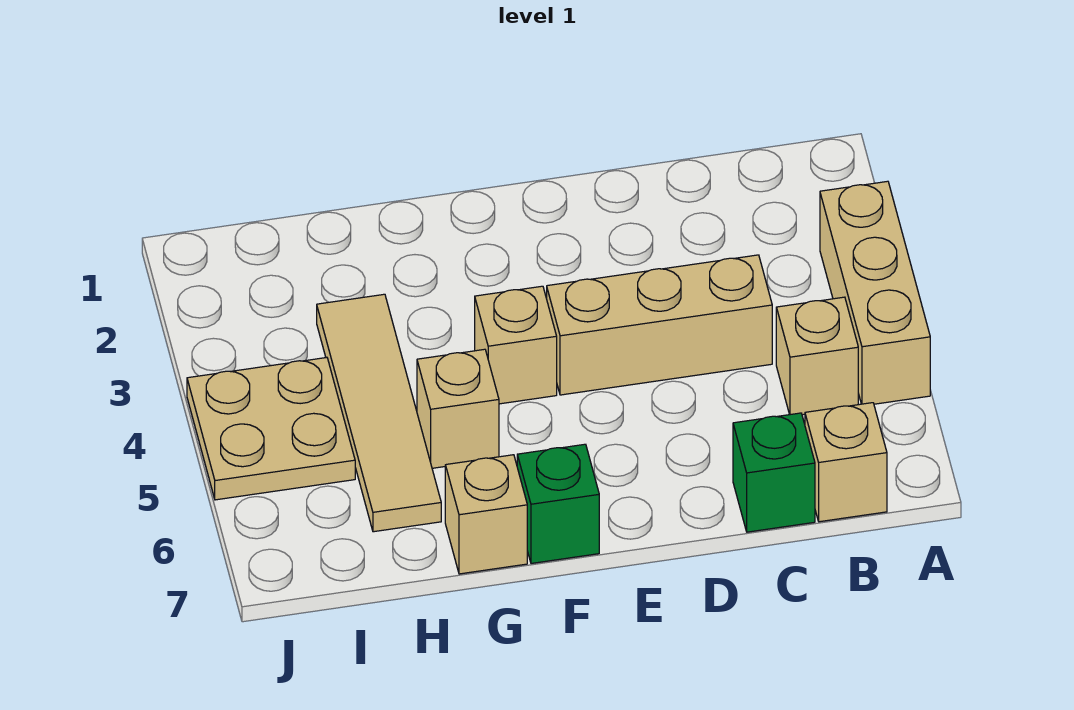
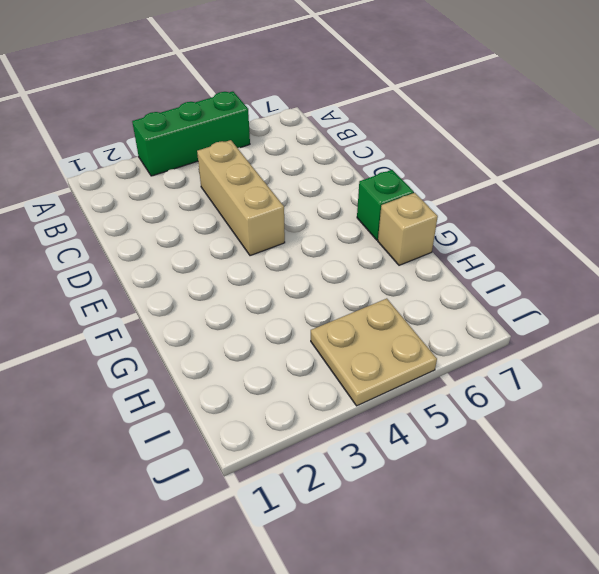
green 1x3 brick [132,91,250,176] -> tan 1x3 brick [820,181,930,404]
none -> tan 1x1 brick [776,297,858,415]
none -> tan 1x1 brick [805,403,887,522]

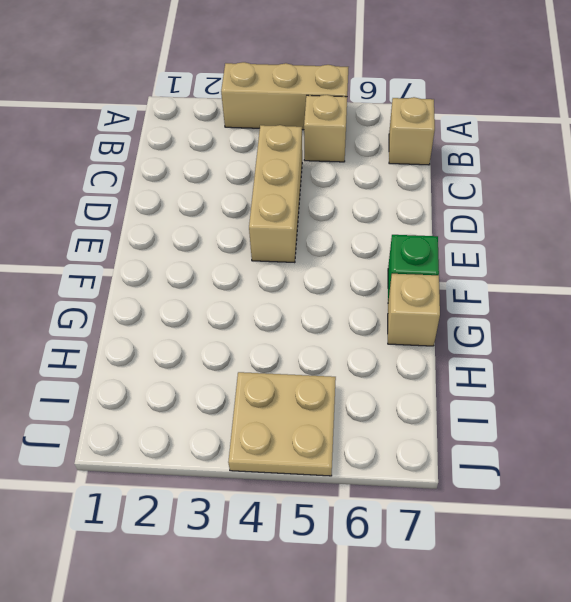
none -> green 1x1 brick [733,413,815,532]
none -> tan 1x1 brick [475,286,557,404]

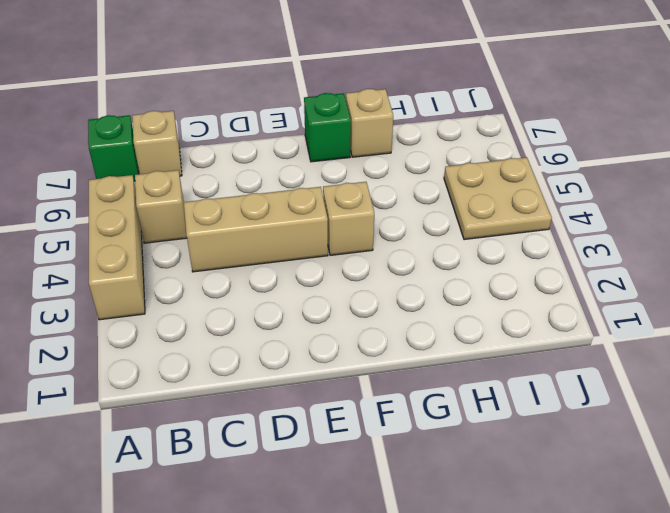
green 1x1 brick [88,115,139,181] -> green 1x1 brick moved to [733,413,815,532]
none -> tan 1x1 brick [417,349,499,468]
none -> tan 1x4 tile [317,294,441,532]

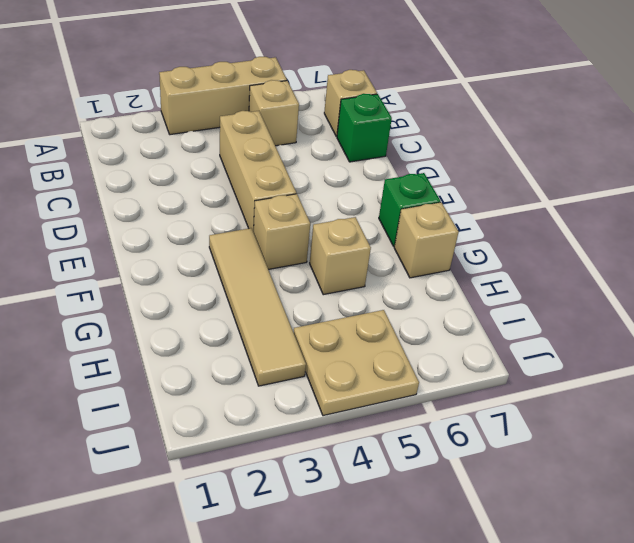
tan 1x4 tile [209,228,306,386] -> tan 1x4 tile turned to [317,294,441,532]

